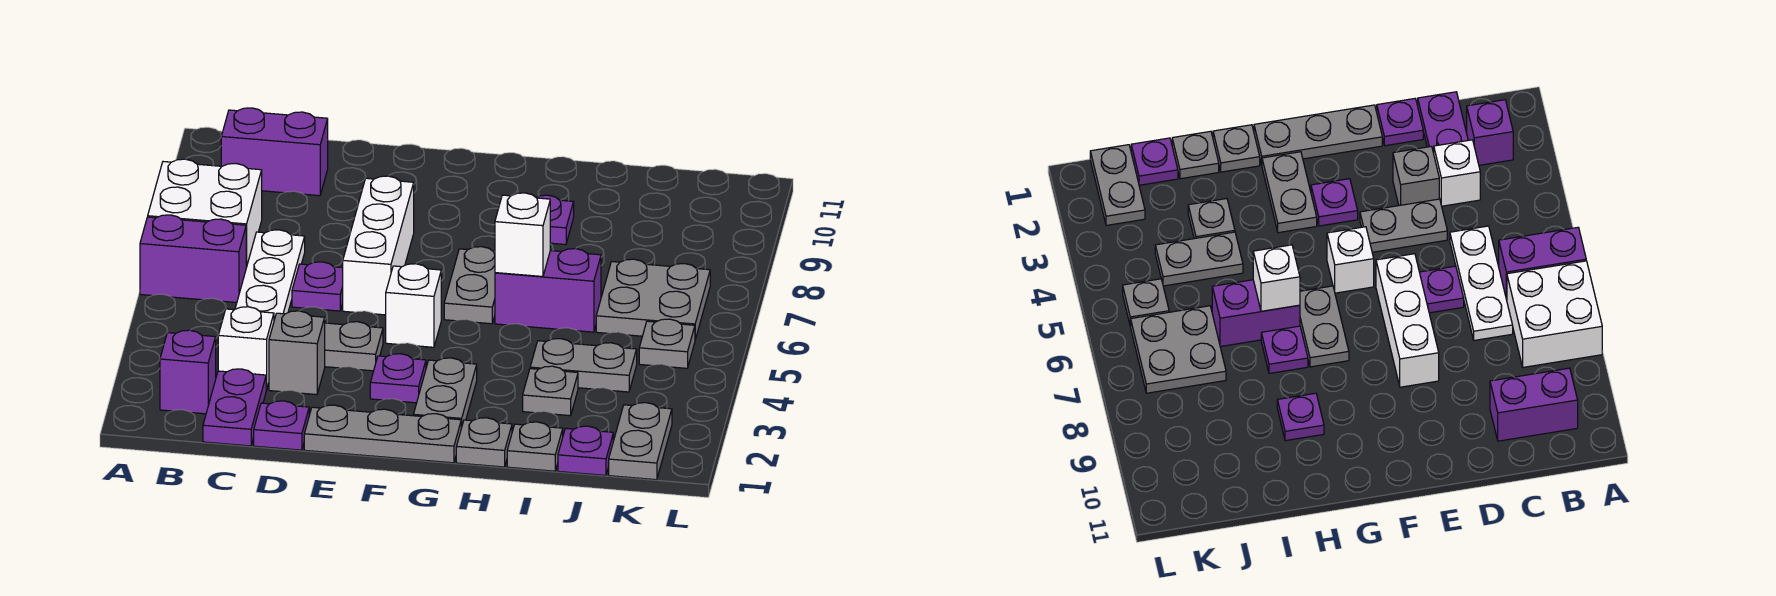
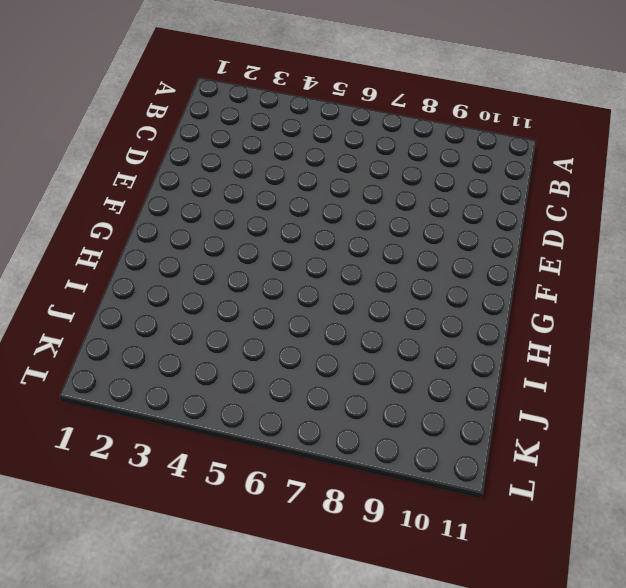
none -> purple 1x2 brick [140,215,246,303]
none -> white 2x2 brick [148,159,262,267]
none -> purple 1x1 brick [160,330,216,414]

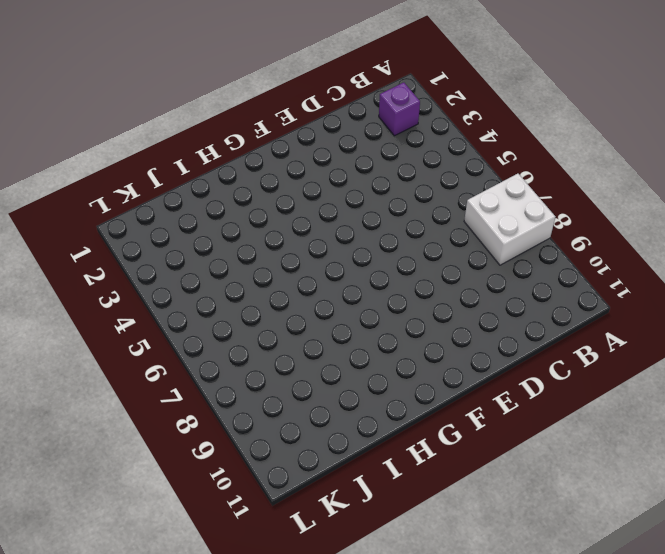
none -> purple 1x2 brick [140,215,246,303]
none -> purple 1x2 brick [221,108,328,196]
none -> purple 1x2 plate [203,369,266,446]

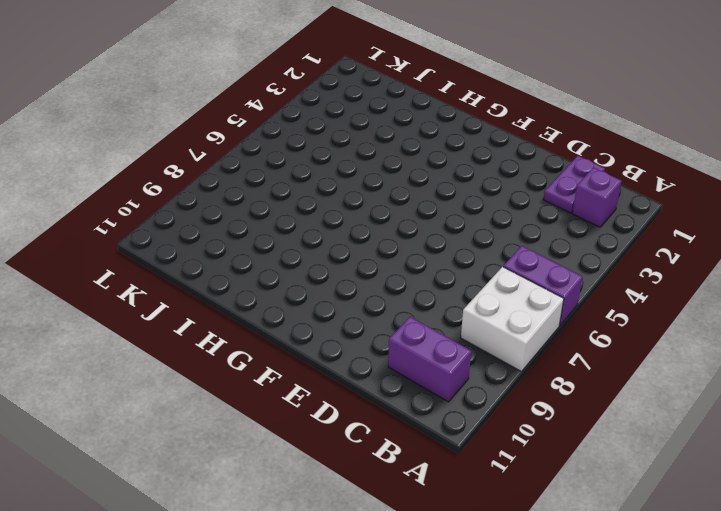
none -> white 1x1 brick [218,307,274,390]
none -> white 1x3 plate [235,230,305,320]
none -> purple 1x1 plate [254,401,309,450]

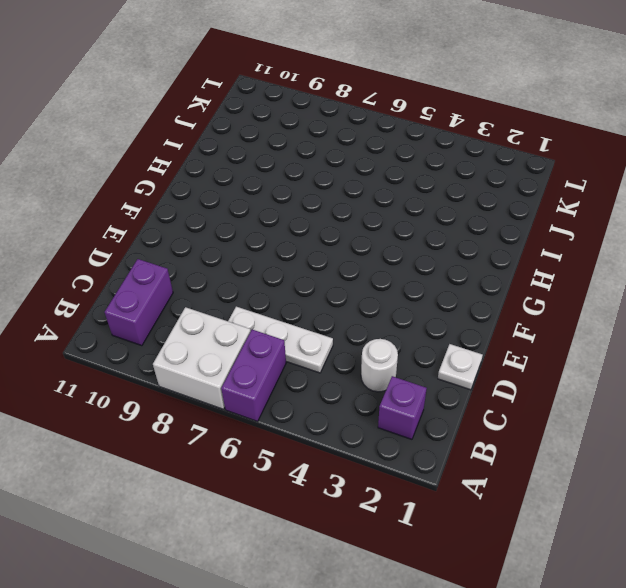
white 1x1 round brick [361,339,398,392] -> white 1x1 brick [218,307,274,390]
white 1x1 plate [438,344,483,390] -> purple 1x1 plate [254,401,309,450]
none -> purple 1x2 plate [203,369,266,446]
none -> grey 1x1 brick [269,311,325,395]
none -> grey 1x2 plate [325,322,383,371]

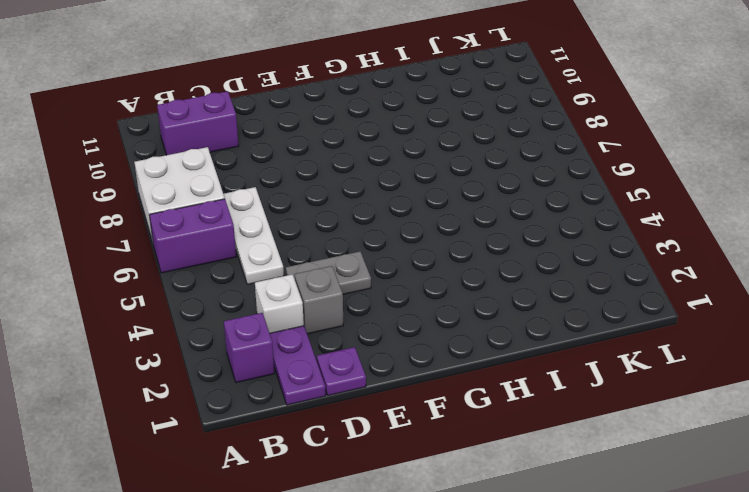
none -> purple 1x1 plate [292,262,343,311]
none -> grey 1x3 plate [304,405,461,463]
none -> white 1x3 brick [343,176,414,315]

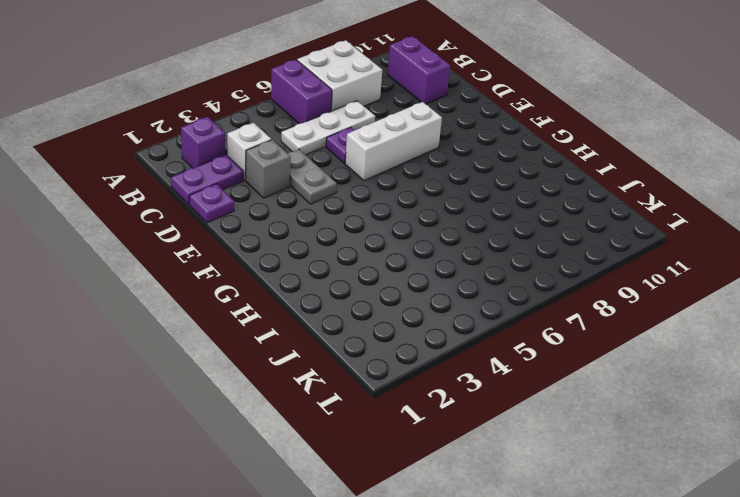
none -> grey 1x3 plate [304,405,461,463]
none -> purple 1x1 plate [370,354,426,403]
none -> white 1x1 brick [386,264,441,347]

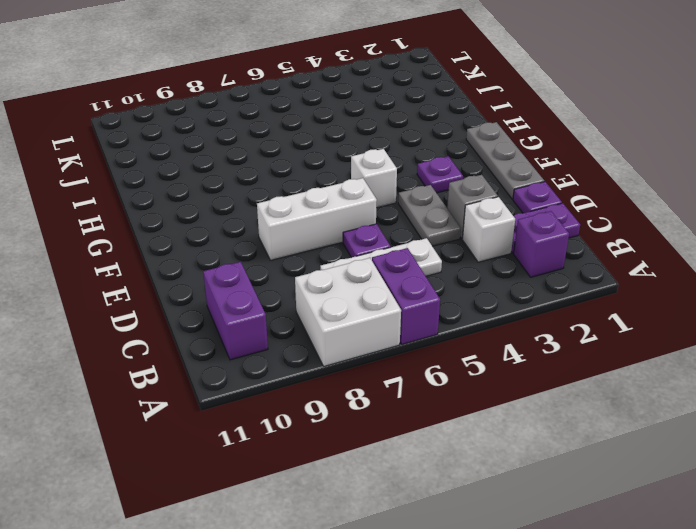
none -> grey 1x2 plate [413,358,477,428]
none -> grey 1x2 plate [444,247,495,324]
none -> grey 1x1 plate [456,418,512,467]

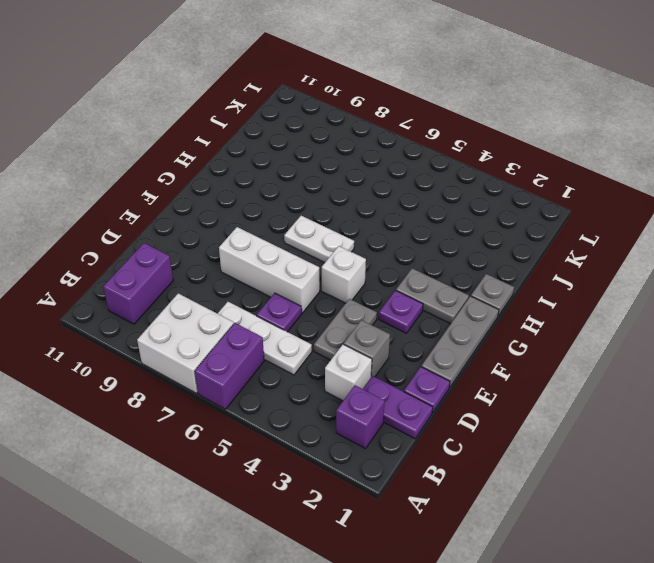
white 1x2 plate [284,216,354,263] -> grey 1x2 plate [444,247,495,324]
none -> purple 1x2 brick [495,249,601,332]
none -> purple 1x1 plate [1261,326,1308,373]
none -> purple 1x1 plate [536,195,574,245]

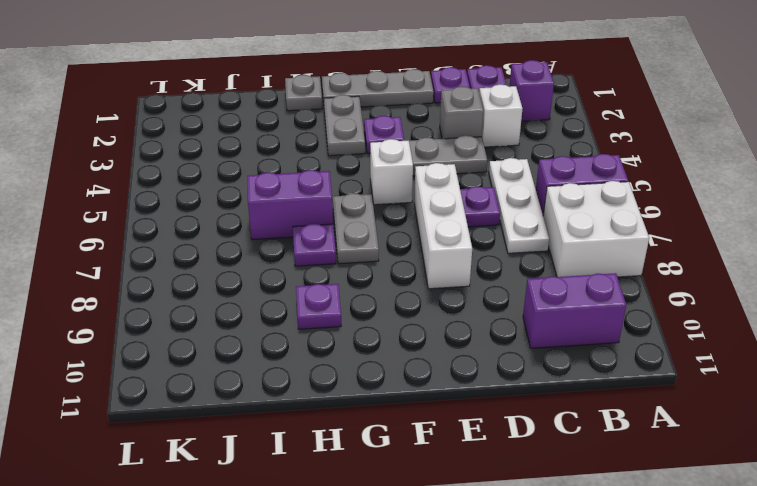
none -> grey 1x1 plate [507,422,563,471]
none -> grey 1x1 plate [523,366,578,416]
none -> grey 1x2 plate [530,339,637,392]

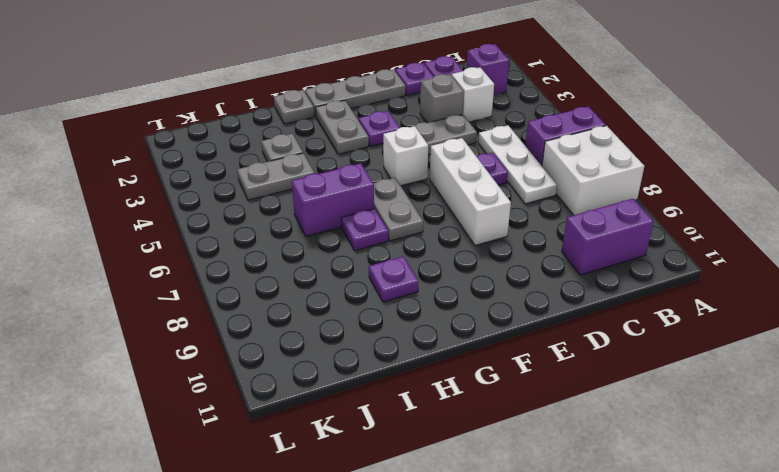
none -> grey 1x1 plate [507,422,563,471]
none -> purple 1x1 plate [558,426,613,475]
none -> grey 2x2 plate [596,259,710,339]

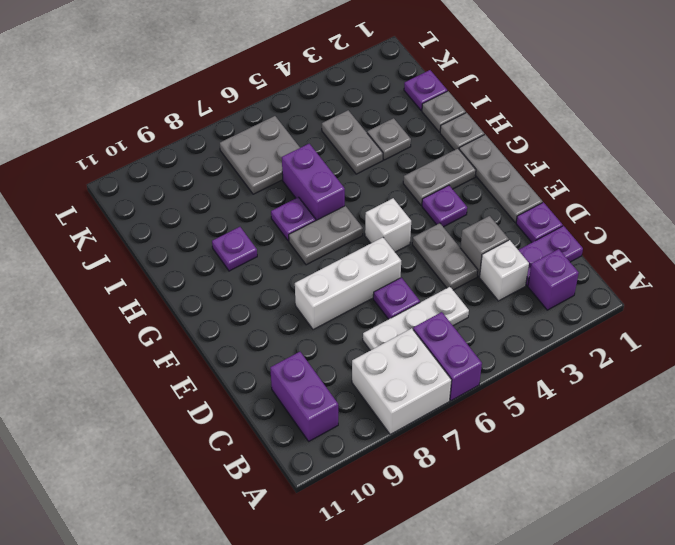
none -> grey 1x2 plate [609,403,672,480]
none -> grey 1x1 plate [639,319,695,368]
none -> white 1x1 brick [495,193,550,276]

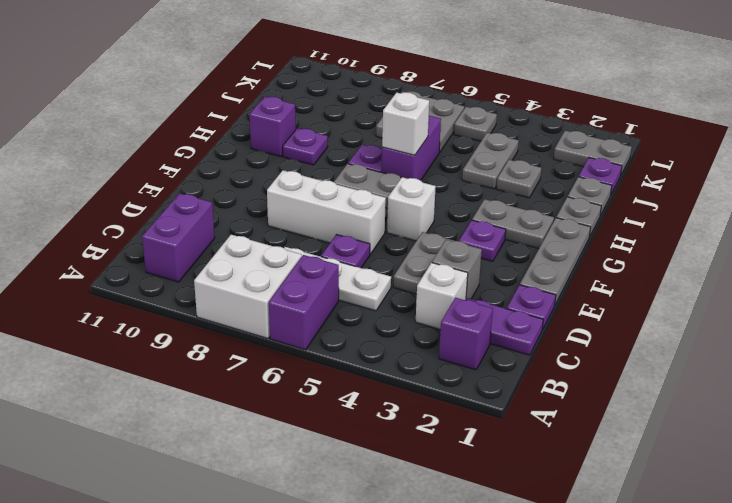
purple 1x1 brick [250,97,296,156] -> none

